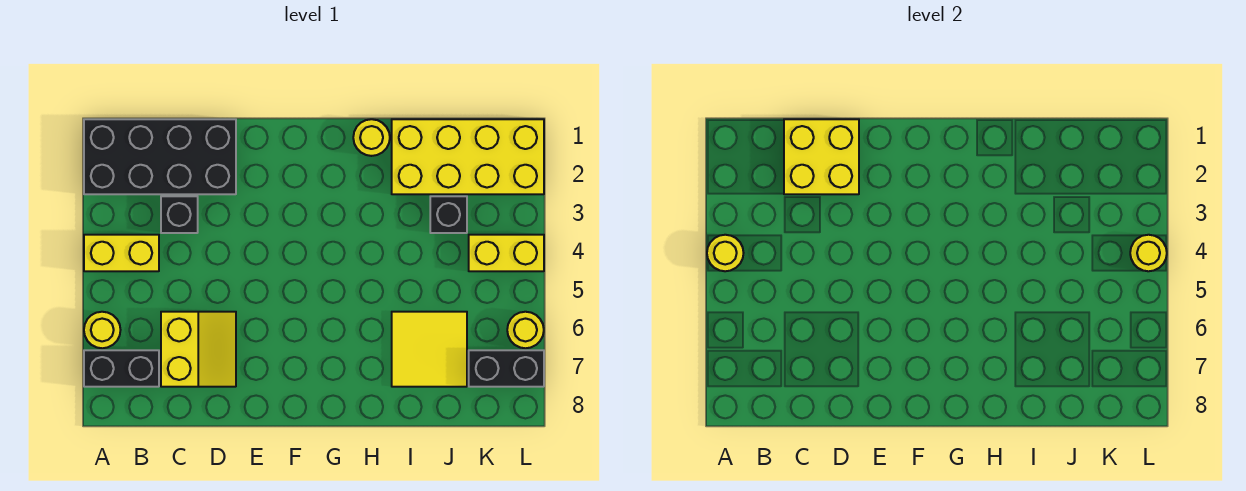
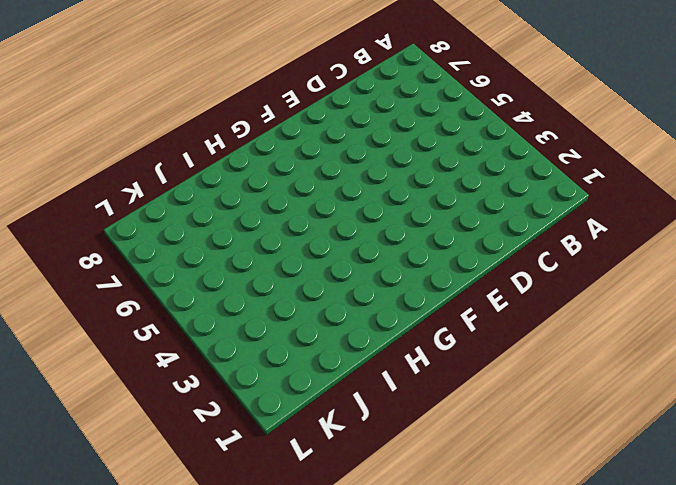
none -> black 2x4 brick [84,119,236,194]
none -> yellow 1x2 brick [84,235,159,271]
none -> yellow 1x1 round brick [84,312,120,348]

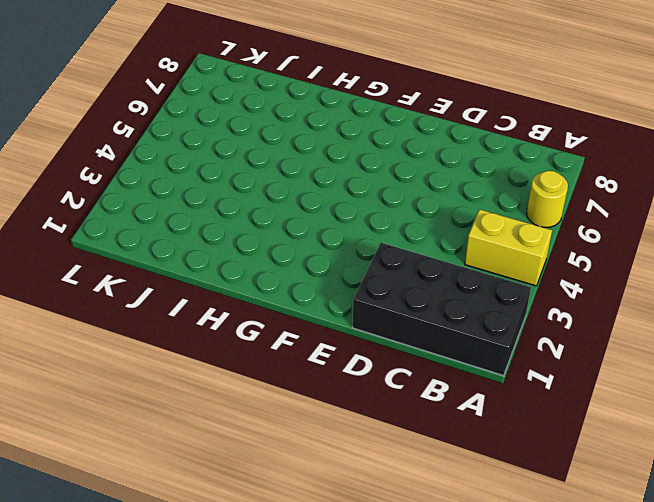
none -> black 1x2 brick [84,350,159,387]
none -> black 1x1 brick [161,196,198,233]
none -> yellow 2x2 slope [161,312,236,387]

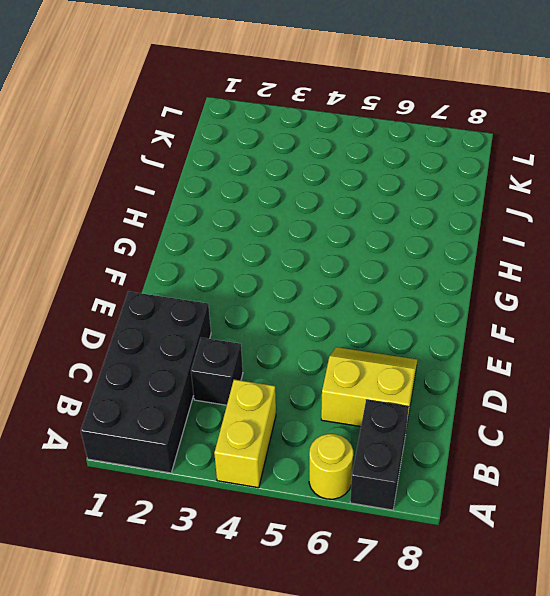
none -> yellow 1x1 round brick [353,119,390,156]
none -> yellow 2x4 brick [392,119,544,194]
none -> yellow 2x2 tile [392,312,467,387]

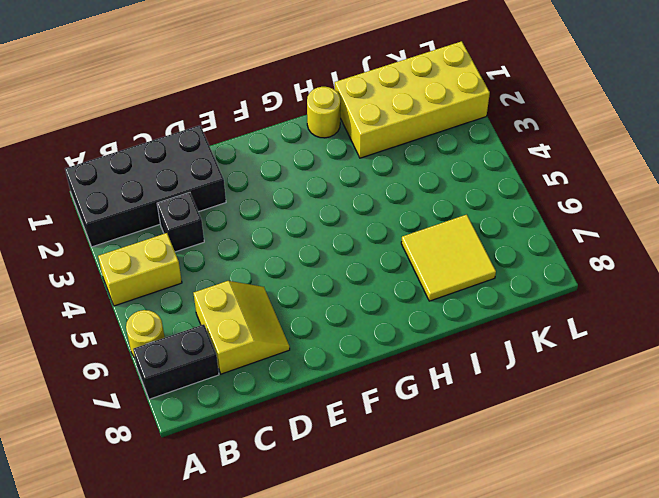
none -> black 1x1 brick [430,196,467,233]
none -> yellow 1x2 brick [469,235,544,271]
none -> black 1x2 brick [469,350,544,387]

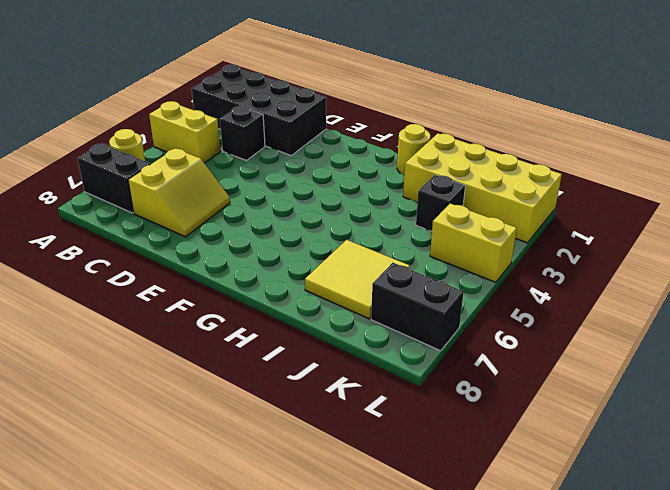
none -> yellow 1x1 round brick [507,312,544,348]
none -> yellow 1x1 round brick [707,235,743,271]
none -> yellow 2x2 brick [784,119,859,194]

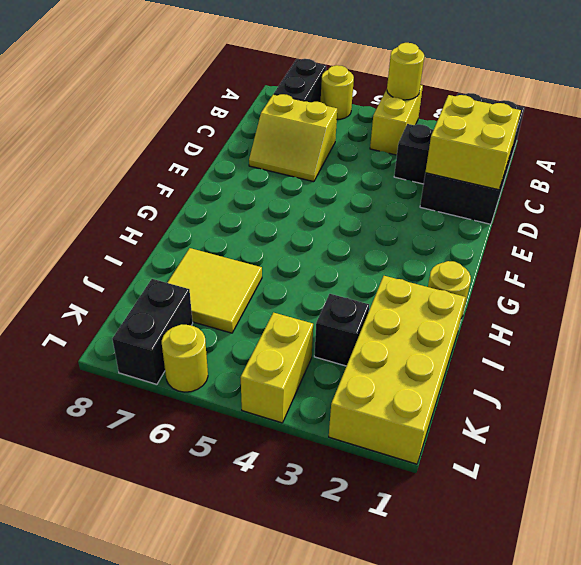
none -> yellow 1x1 round brick [1130,235,1167,271]

